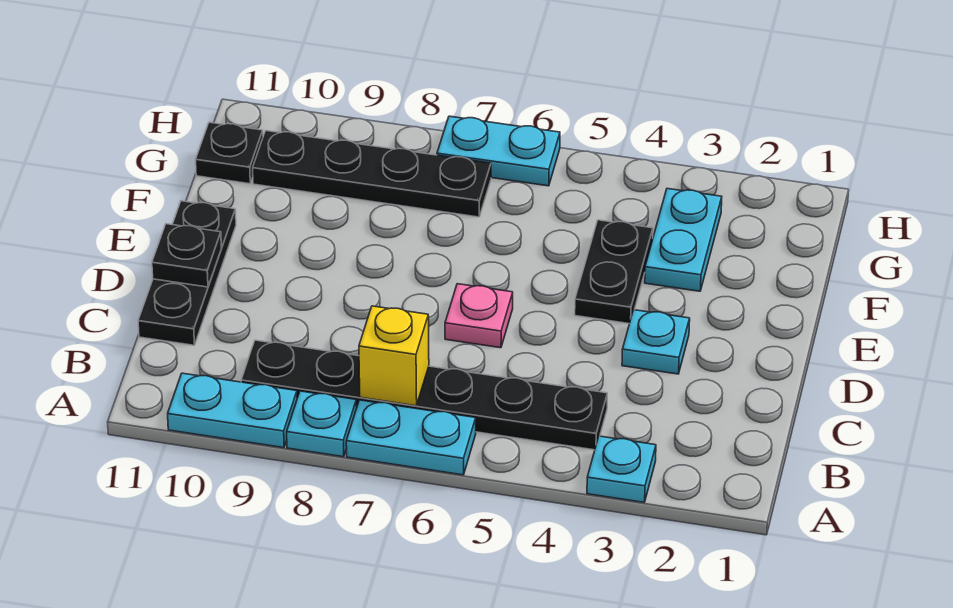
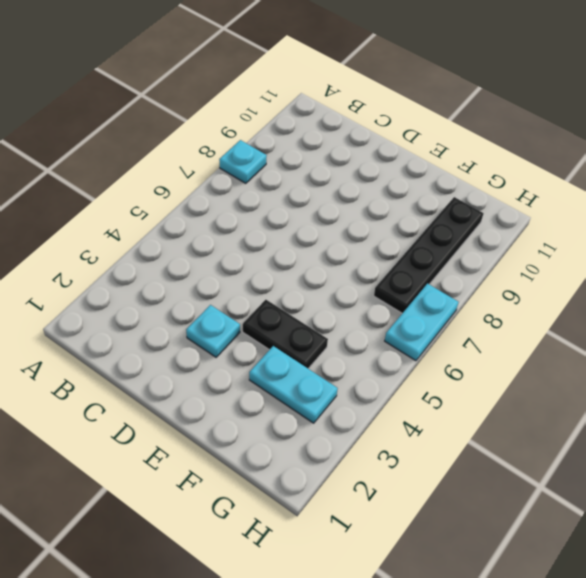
none -> cyan 1x1 plate [587,436,656,502]
none -> cyan 1x2 plate [346,400,476,475]
none -> cyan 1x2 plate [168,373,297,448]

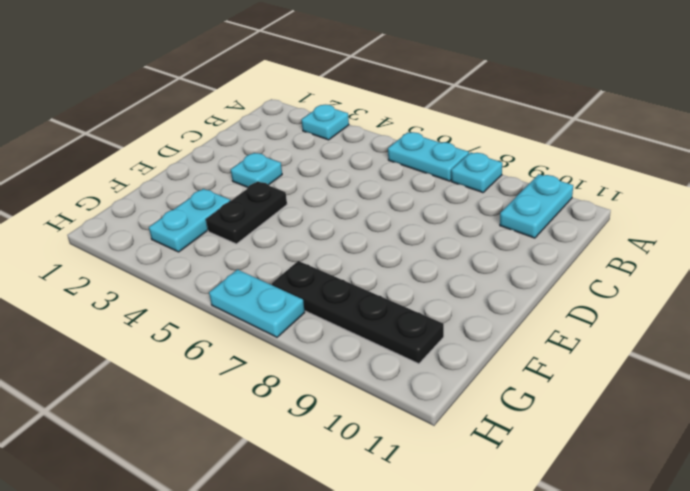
cyan 1x2 plate [500,174,573,238] -> cyan 1x2 plate turned to [168,373,297,448]
none -> black 1x6 plate [241,340,607,450]
none -> black 1x3 plate [138,201,236,345]
none -> pink 1x1 plate [445,284,513,348]

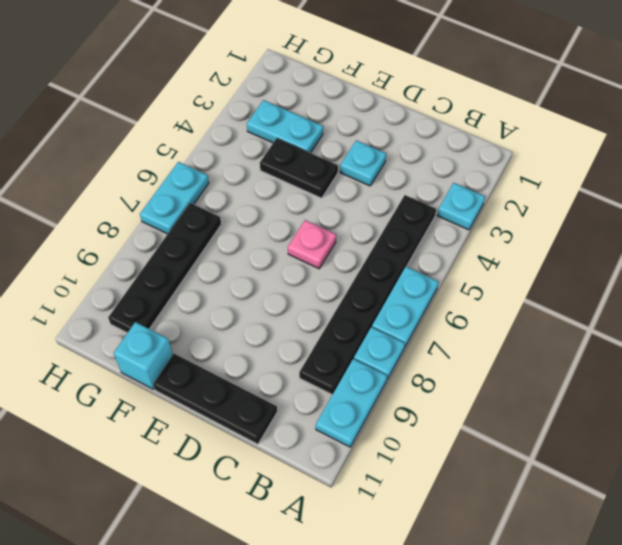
cyan 1x1 brick [114,322,173,389] -> none
none -> black 1x1 plate [196,122,263,184]
none -> yellow 1x1 brick [359,306,429,406]
none -> black 1x1 plate [152,224,222,287]

